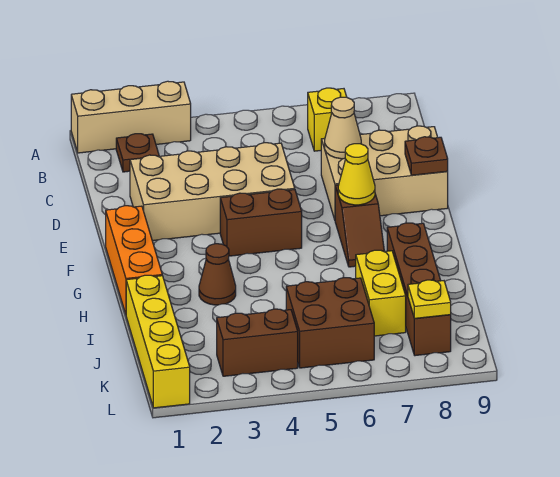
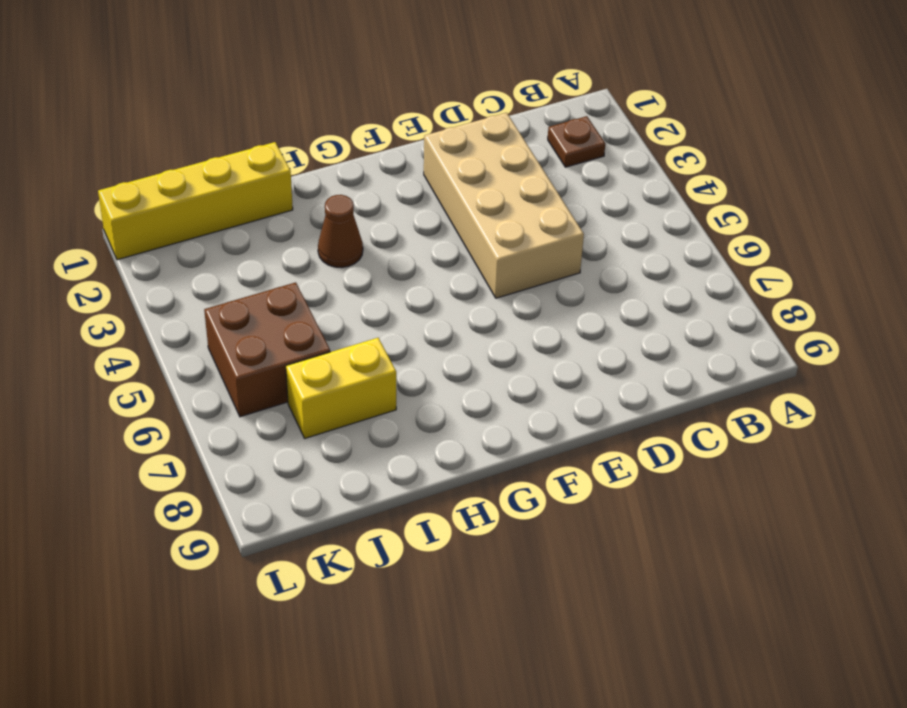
none -> tan 1x3 brick [71,81,191,153]
none -> yellow 1x1 brick [308,88,347,151]
none -> tan 2x3 brick [321,126,448,220]

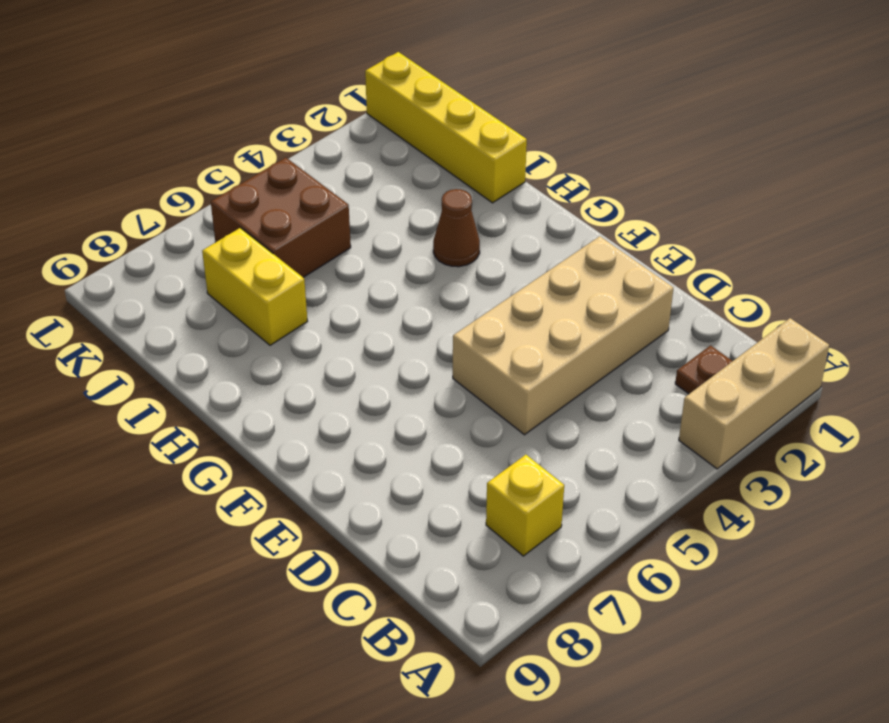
none -> tan 2x3 brick [321,126,448,220]
none -> orange 1x3 brick [106,206,162,314]
none -> brown 1x2 brick [220,189,302,256]

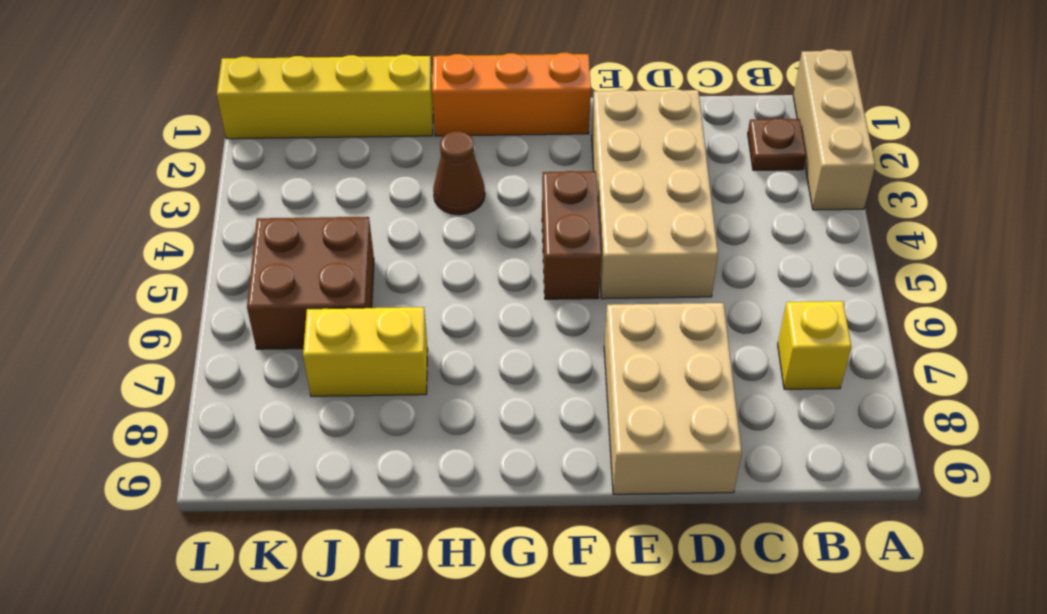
none -> brown 1x2 slope [335,185,384,267]
none -> brown 1x4 brick [387,223,451,356]
none -> brown 1x2 brick [217,309,298,376]

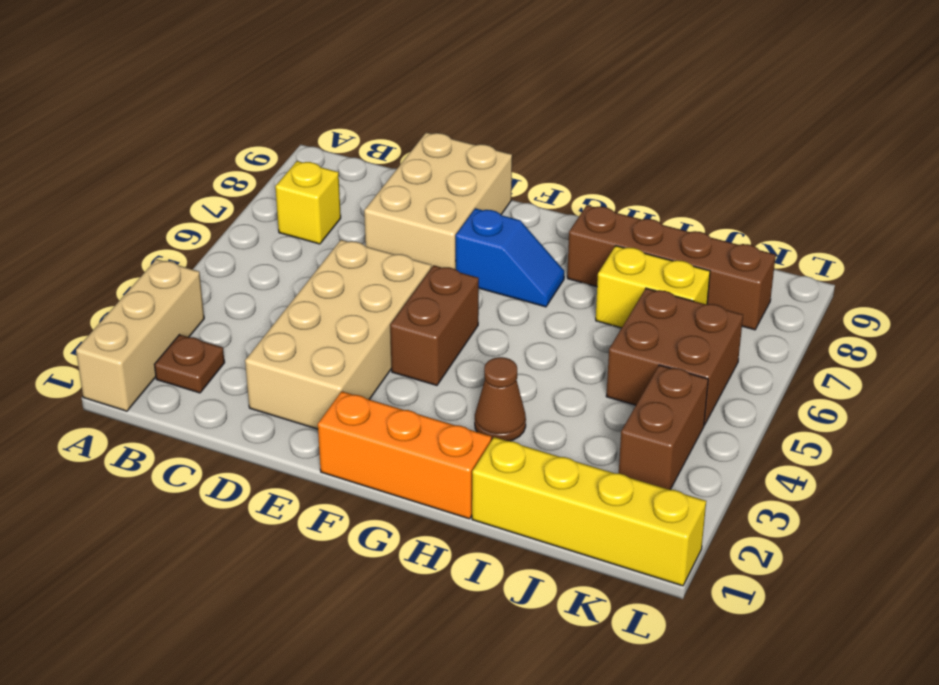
blue 1x2 slope [456,208,564,307] -> brown 1x2 slope [335,185,384,267]
none -> tan 1x1 cone [325,97,361,159]
none -> brown 1x1 plate [405,137,448,175]
none -> yellow 1x1 cone [338,144,375,205]

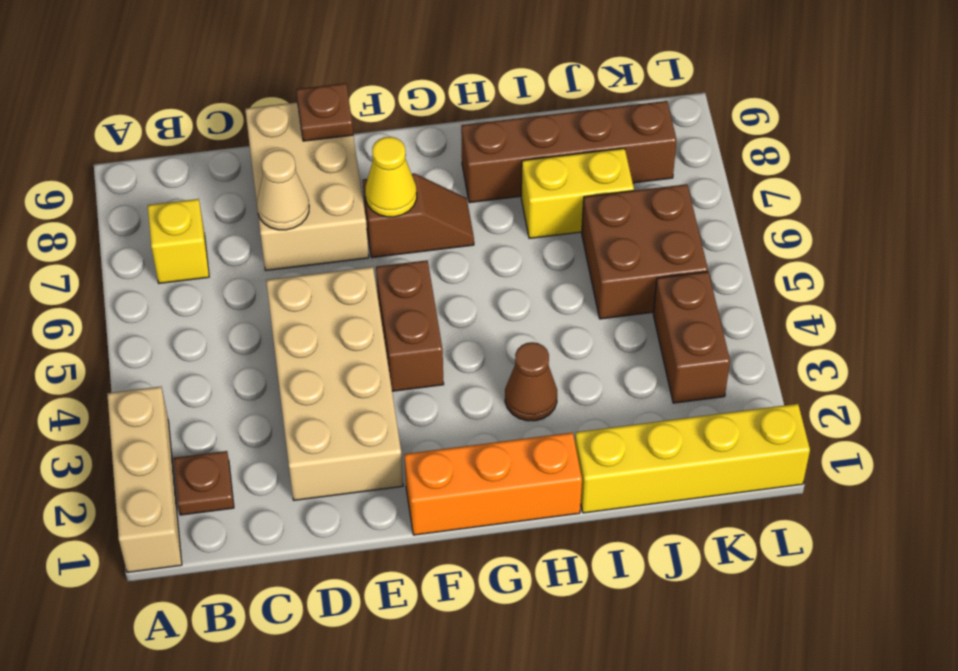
none -> yellow 1x1 plate [408,280,451,318]

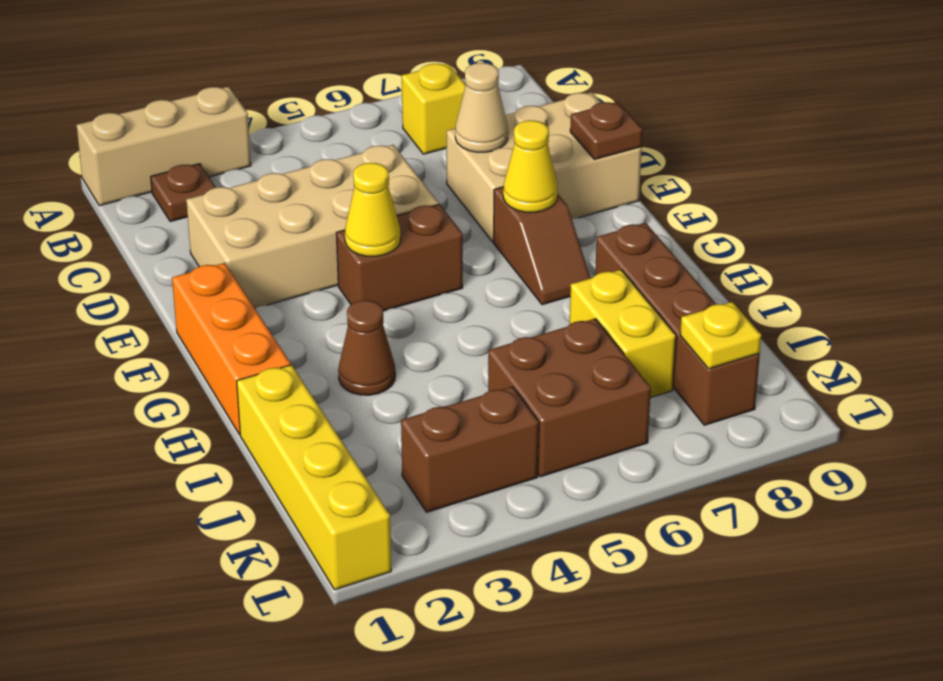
yellow 1x1 cone [345,163,400,256] -> none

